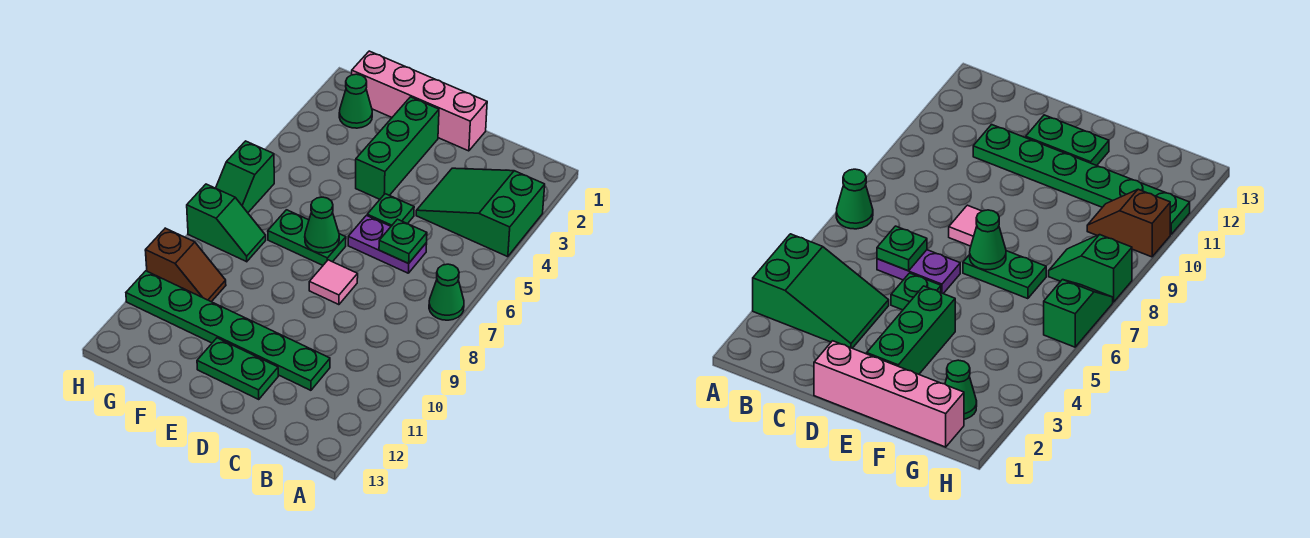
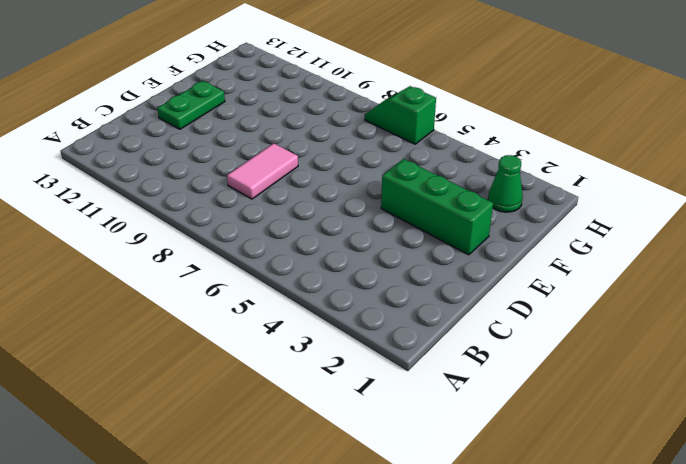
pink 1x2 tile [227,143,298,199] -> pink 1x1 tile [309,260,358,305]
none -> green 2x3 slope [416,168,545,257]
none -> green 1x1 cone [429,264,464,320]
none -> purple 1x2 plate [348,216,427,273]

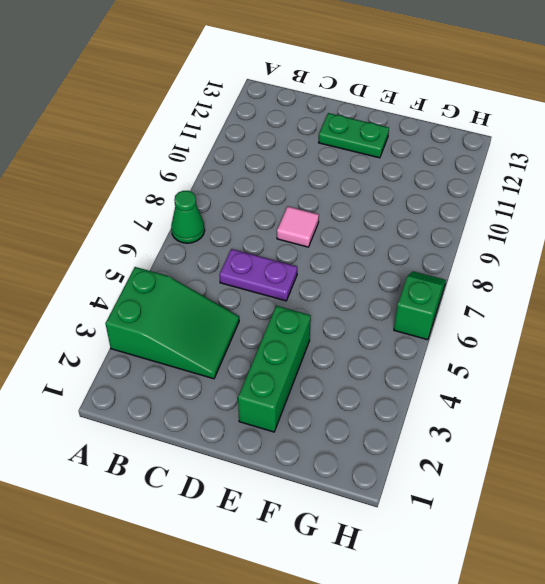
none -> green 1x6 plate [126,271,330,390]
none -> pink 1x4 brick [352,51,487,151]
none -> green 1x1 plate [367,194,414,226]

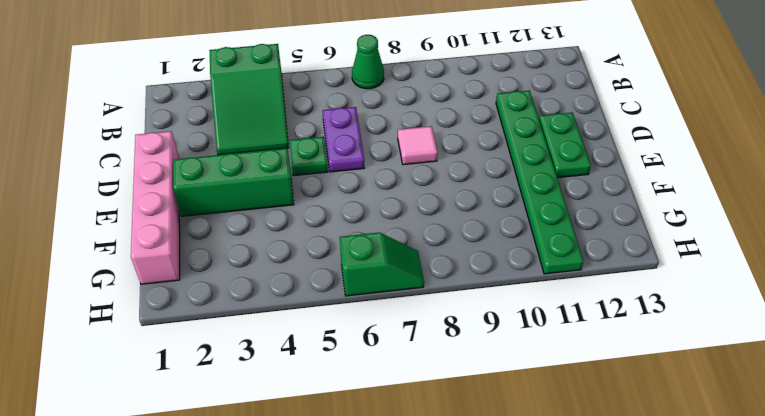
none -> green 1x2 plate [268,210,346,265]
none -> green 1x1 cone [339,74,372,128]
none -> green 1x2 slope [187,184,266,262]

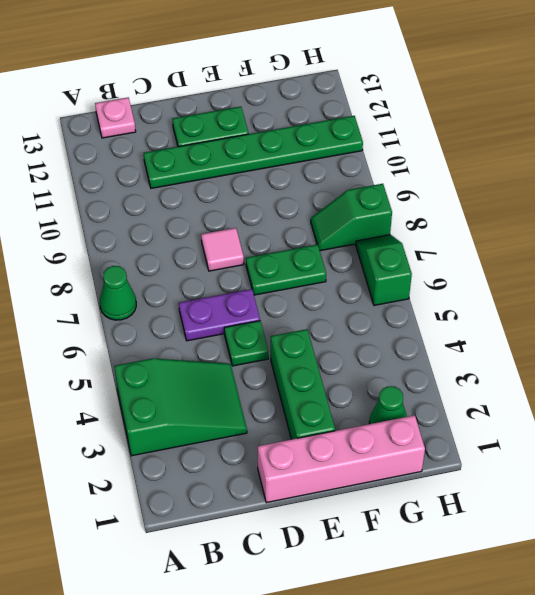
pink 1x1 plate [95,98,136,138] -> none
none -> brown 1x2 slope [145,228,226,302]
none -> green 1x1 plate [379,219,427,263]
none -> green 1x1 cone [305,197,339,253]

